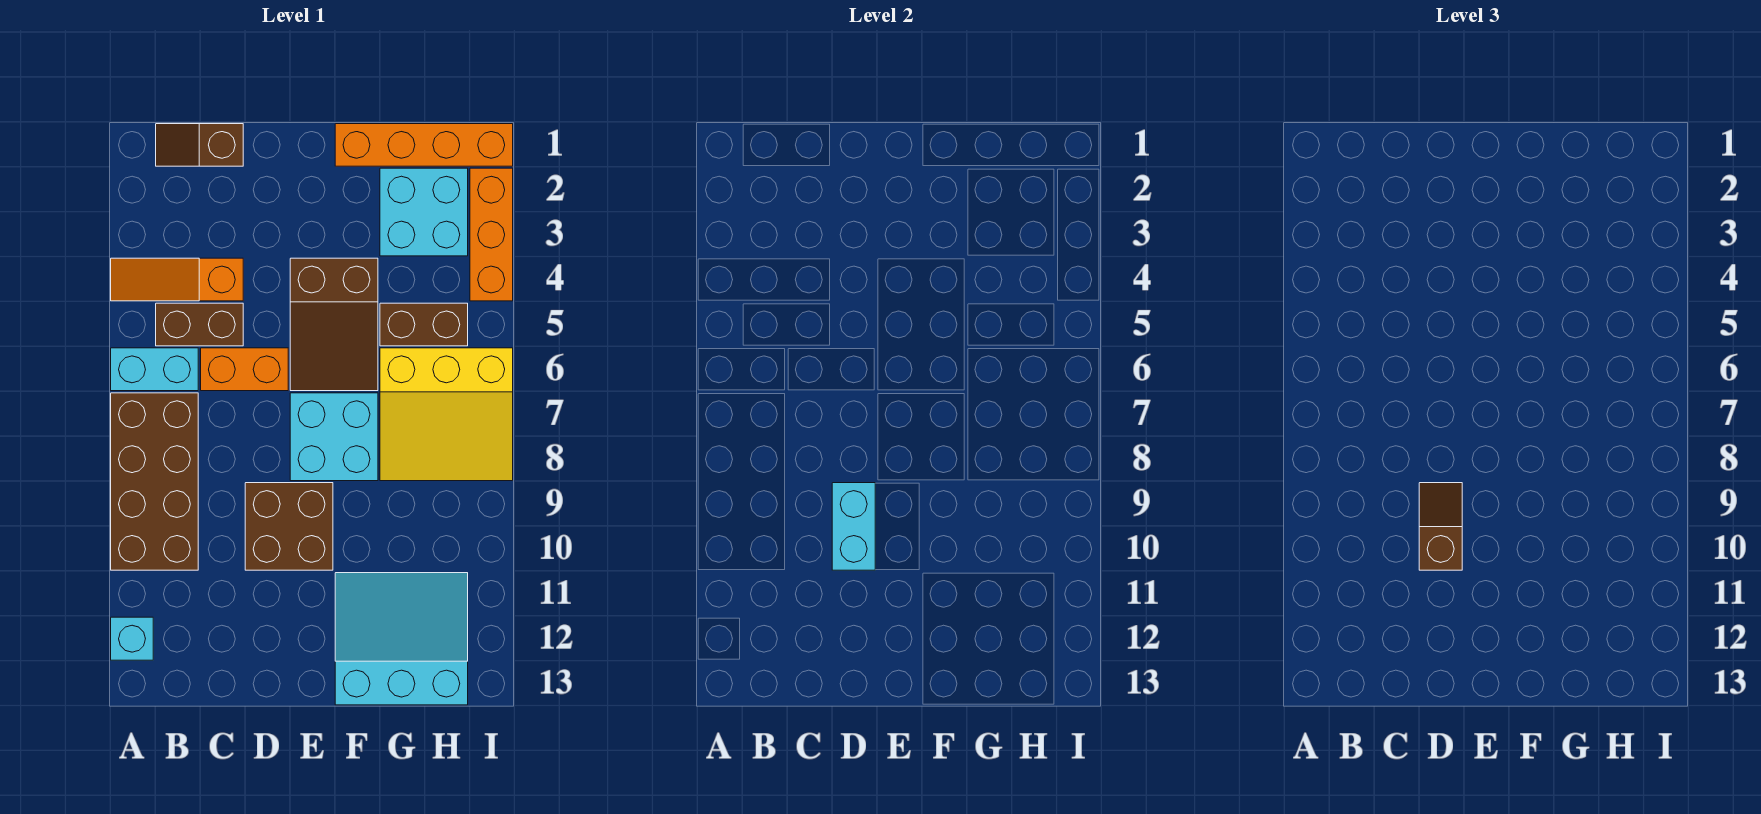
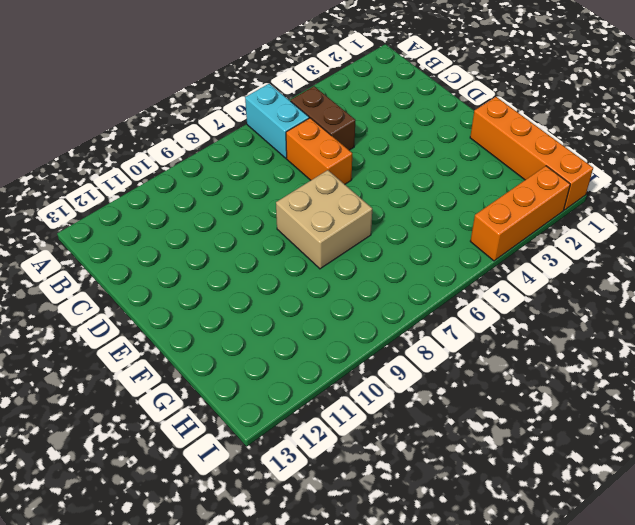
tan 2x2 brick [276,170,372,269] -> cyan 2x2 brick [290,393,378,481]
none -> orange 1x3 slope [111,258,243,301]
none -> brown 2x4 brick [111,393,198,570]
none -> cyan 1x1 brick [111,617,153,660]

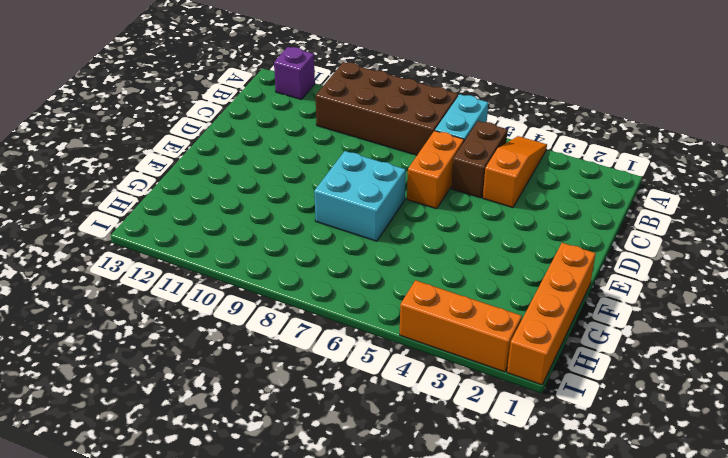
purple 1x1 brick [274,47,315,100] -> cyan 1x1 brick [111,617,153,660]
none -> brown 1x2 slope [156,124,243,166]
none -> brown 2x2 brick [245,483,333,570]
none -> brown 2x3 slope [290,258,378,391]

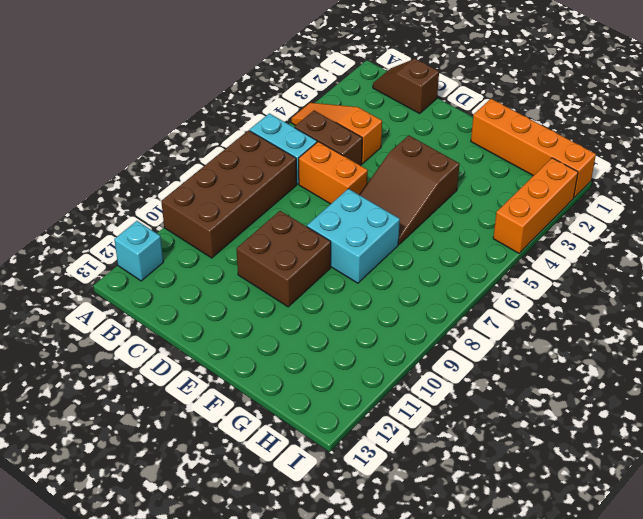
none -> cyan 3x3 slope [335,573,468,705]
none -> cyan 2x2 brick [380,168,468,256]
none -> brown 1x2 brick [380,303,468,346]

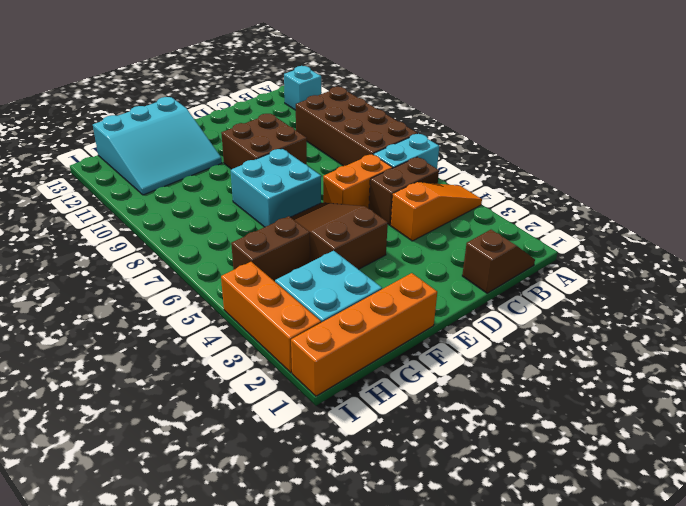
none -> yellow 3x3 slope [380,348,513,481]
none -> cyan 1x2 brick [832,483,875,570]
none -> brown 1x2 slope [1419,483,1462,570]

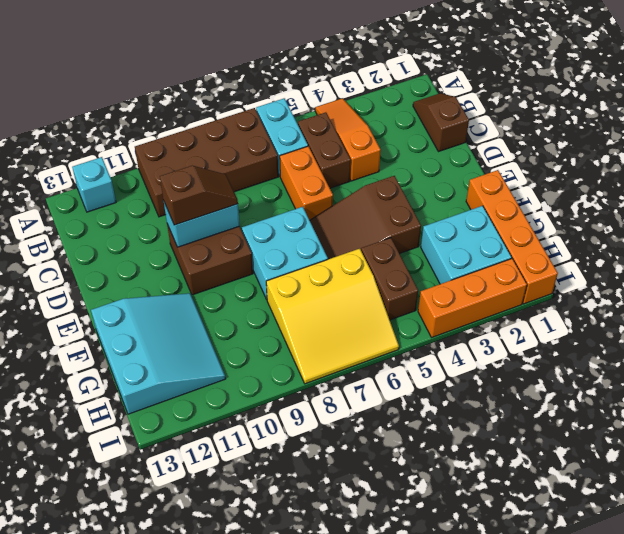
yellow 3x3 slope [266,249,399,384] -> yellow 3x3 slope turned to [380,348,513,481]

